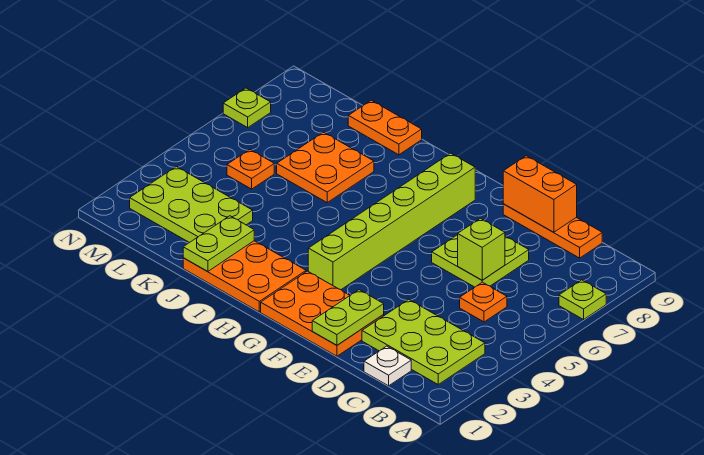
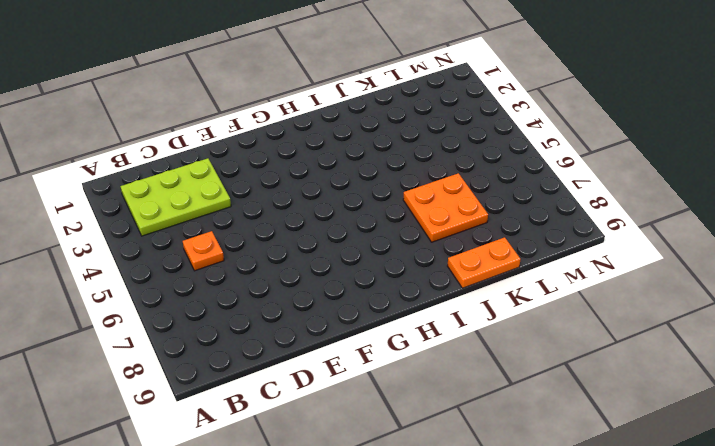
none -> lime 1x1 plate [559,280,606,320]
none -> white 1x1 plate [364,346,411,386]
none -> orange 1x3 plate [503,204,602,258]

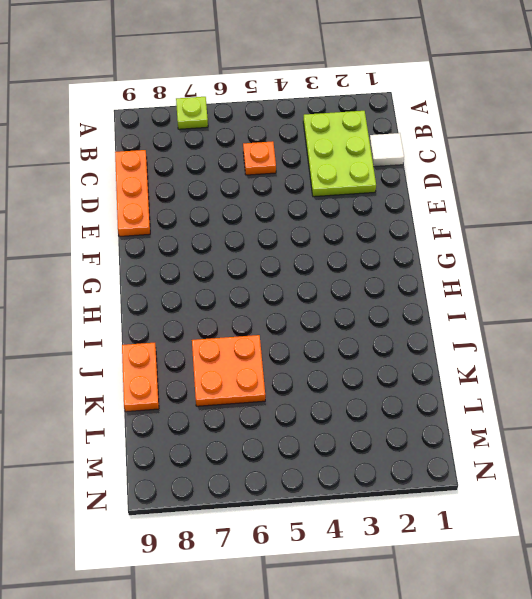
white 1x1 tile [369,133,404,167] -> white 1x1 plate [364,346,411,386]
none -> lime 2x2 plate [432,235,529,287]
none -> orange 2x3 plate [261,271,384,356]
none -> lime 1x6 brick [308,153,475,290]

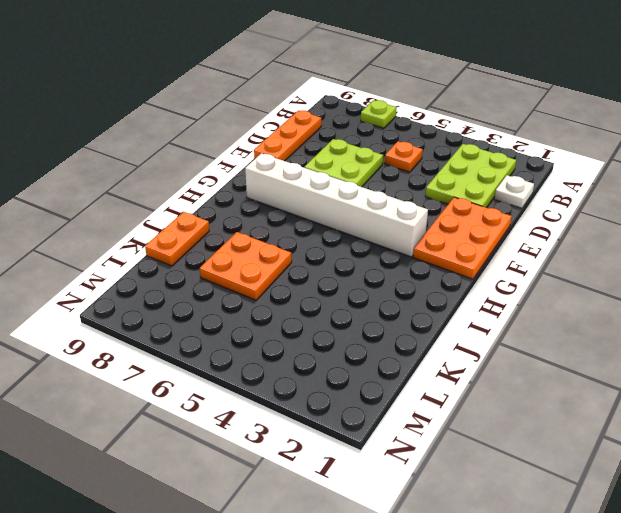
white 1x6 brick [245,153,428,257] -> lime 1x6 brick [308,153,475,290]
none -> orange 2x3 plate [183,241,306,312]
none -> lime 2x3 plate [130,167,253,243]
none -> orange 1x1 plate [227,150,274,189]

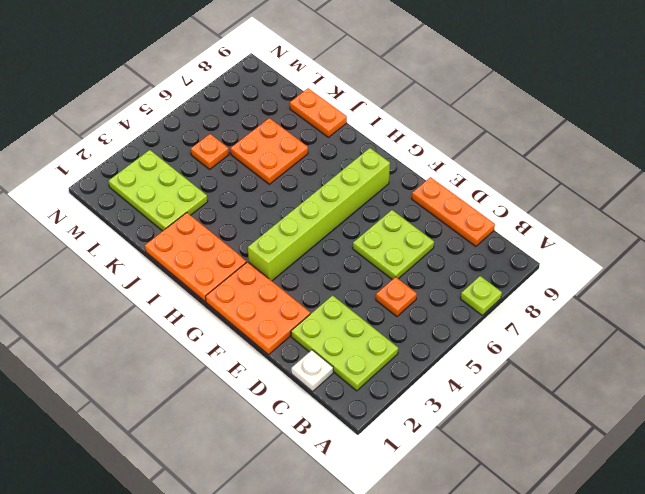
none -> lime 1x1 plate [223,88,271,128]
none -> lime 1x1 brick [458,218,505,280]
none -> orange 1x2 brick [503,156,577,232]

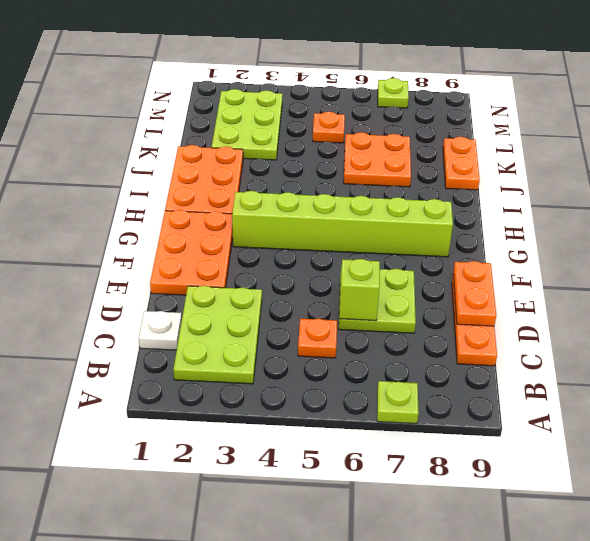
orange 1x2 plate [453,261,496,326] -> orange 1x2 brick [503,156,577,232]
none -> lime 1x2 plate [312,290,384,345]
none -> lime 1x2 plate [183,216,254,272]

